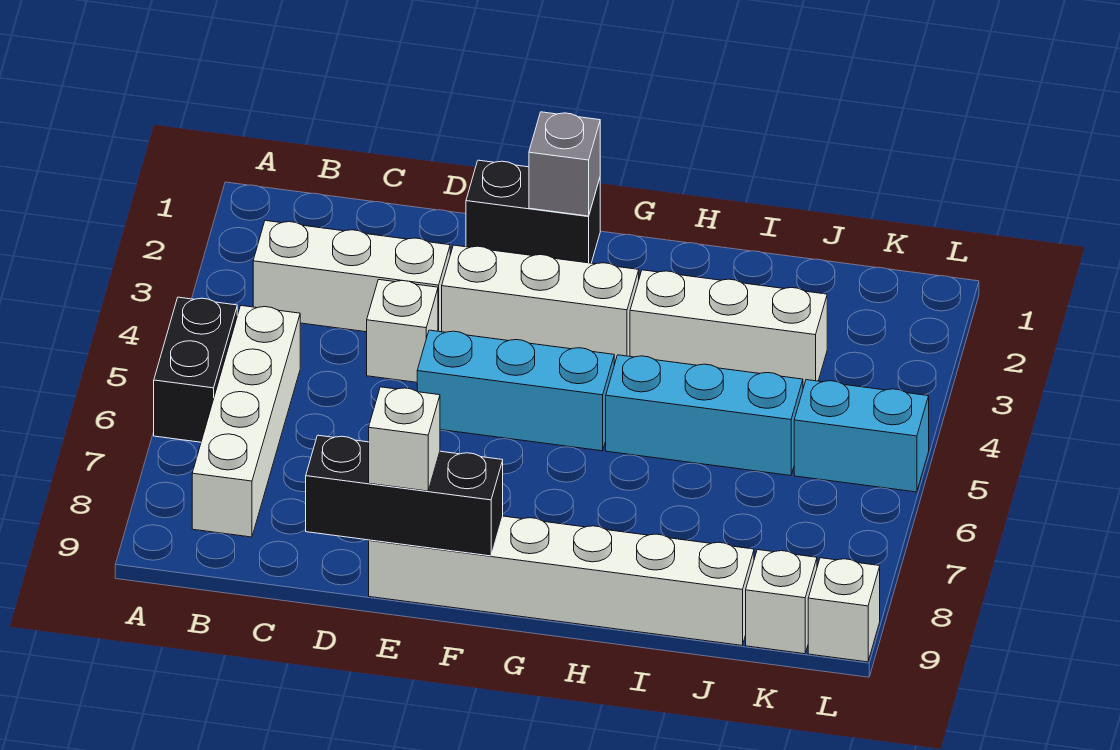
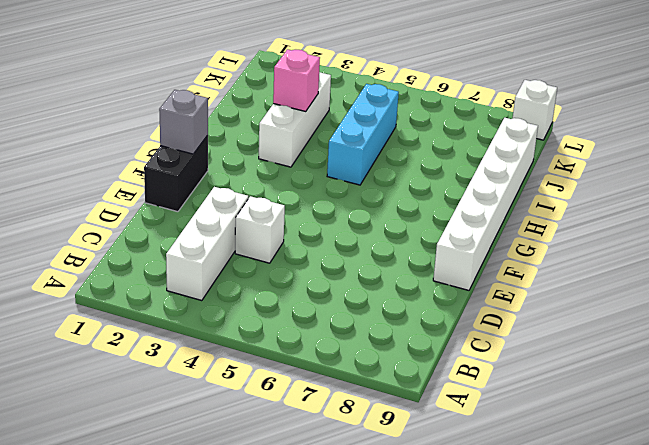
pink 1x1 brick [273,49,320,111] -> none
none -> black 1x2 brick [154,297,237,442]
none -> white 1x4 brick [192,306,300,537]
none -> white 1x3 brick [441,245,639,364]

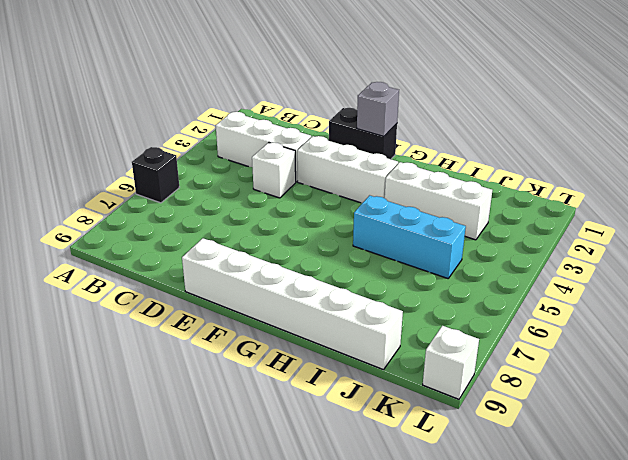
black 1x1 brick [132,147,180,203] -> black 1x2 brick [154,297,237,442]
none -> white 1x4 brick [192,306,300,537]
none -> cyan 1x3 brick [417,330,614,451]
none -> cyan 1x2 brick [794,380,929,492]

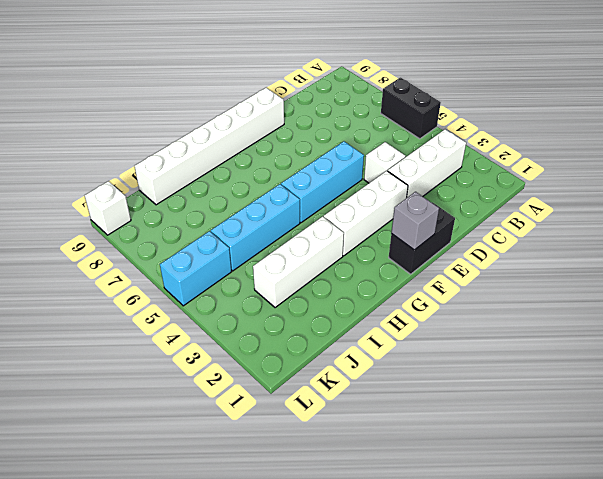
none -> white 1x4 brick [192,306,300,537]
none -> white 1x1 brick [746,550,817,654]
none -> black 1x3 brick [306,435,503,556]

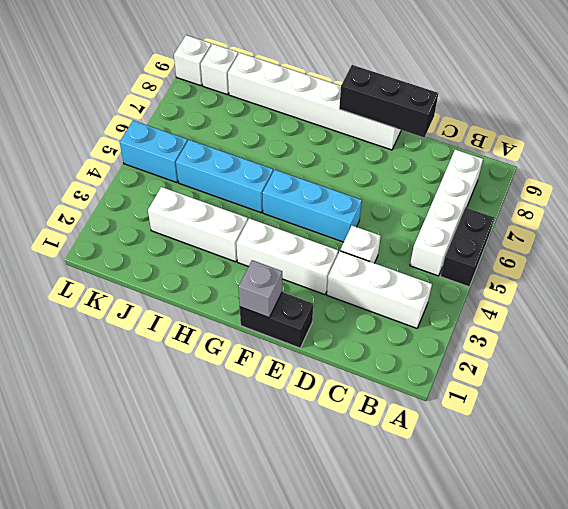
none -> white 1x1 brick [369,387,440,491]

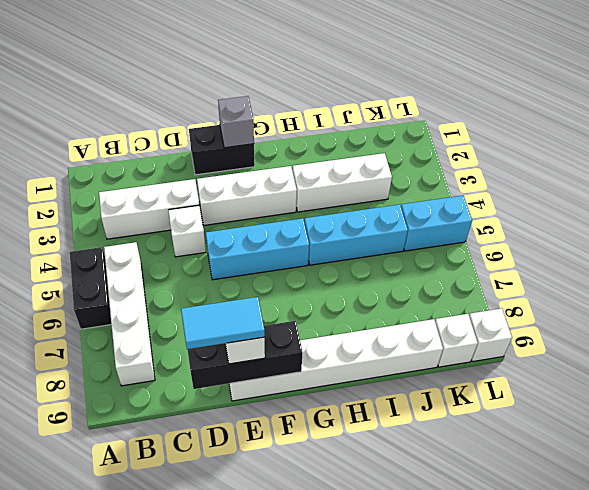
cyan 1x2 tile [181,297,265,349] -> none

